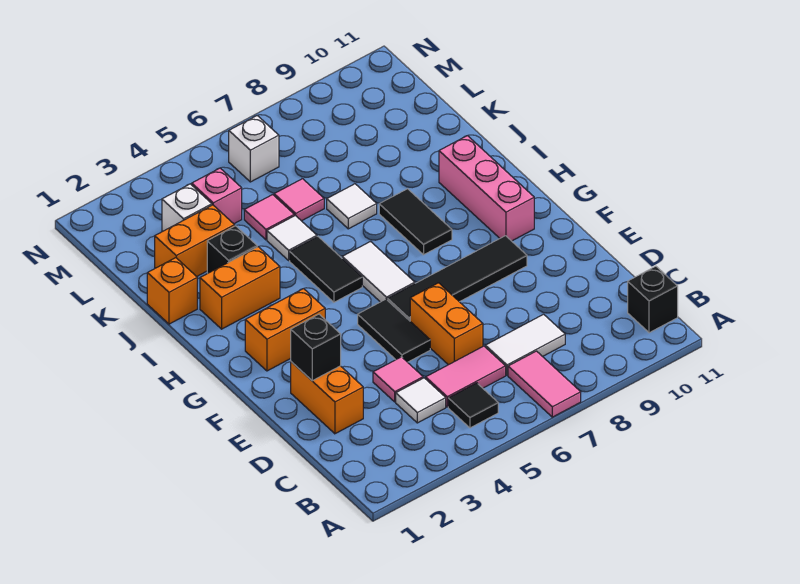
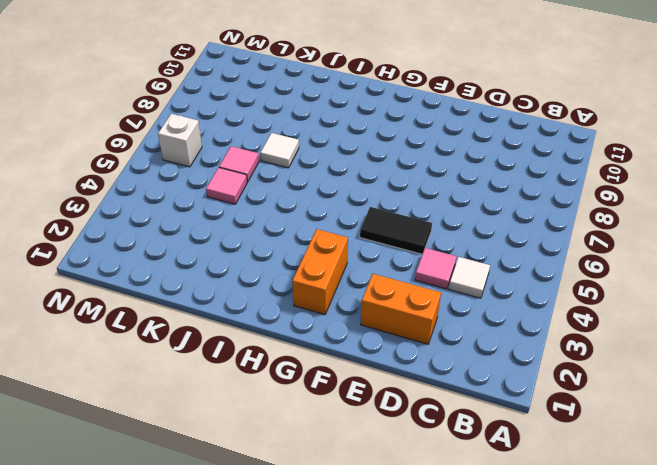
none -> pink 1x2 tile [508,351,581,417]
none -> black 1x1 tile [448,383,498,428]
none -> black 1x1 brick [628,266,678,333]

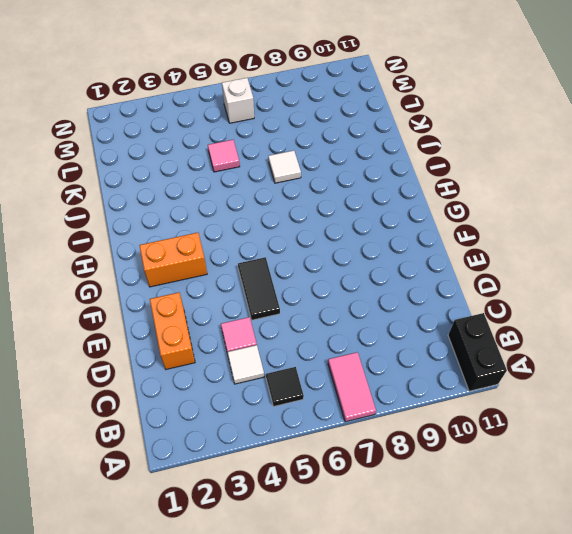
black 1x2 brick [448,313,507,391] -> black 1x1 brick [628,266,678,333]
none -> pink 1x2 tile [426,346,506,407]
none -> white 1x2 tile [485,314,565,375]
none -> orange 1x2 brick [410,283,483,365]

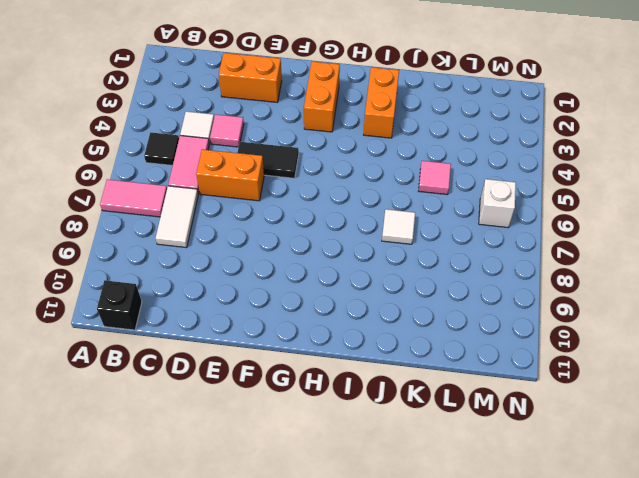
none -> black 1x4 tile [388,236,527,321]
none -> white 1x2 tile [342,242,415,302]
none -> pink 1x3 brick [439,136,534,241]

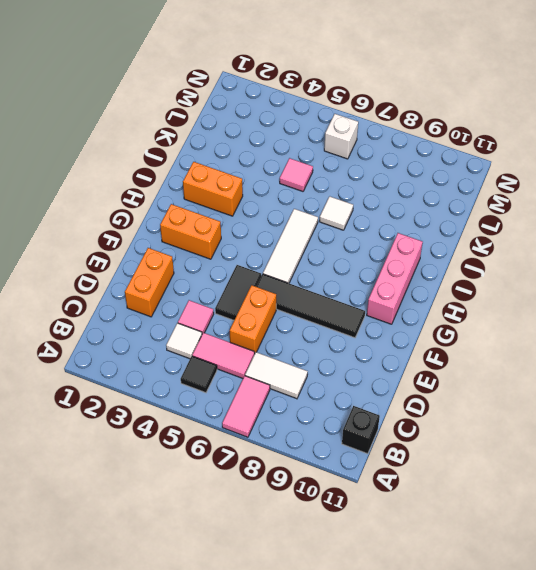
white 1x3 tile [263,209,318,283] -> white 1x2 tile [342,242,415,302]
none -> black 1x2 tile [290,237,362,302]
none -> black 1x2 tile [379,189,452,255]
none -> orange 1x1 brick [147,258,197,324]

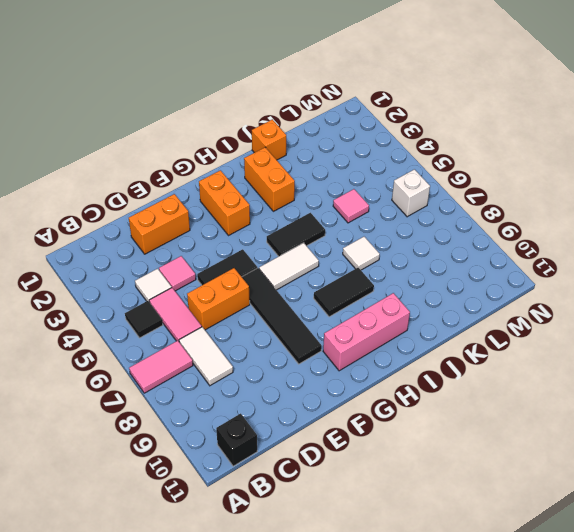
none -> black 1x1 brick [207,226,257,273]
none -> white 1x1 tile [267,215,317,260]
none -> orange 1x2 brick [155,205,235,276]

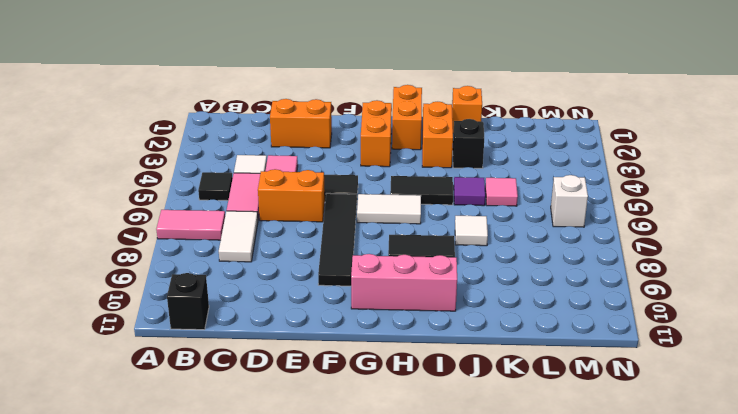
orange 1x2 brick [392,85,422,150] -> orange 1x2 brick moved to [155,205,235,276]
purple 1x1 tile [454,177,485,206] -> white 1x1 tile [267,215,317,260]
none -> pink 1x1 tile [274,179,324,221]
none -> white 1x1 brick [162,184,212,231]
none -> pink 1x1 brick [192,168,242,224]

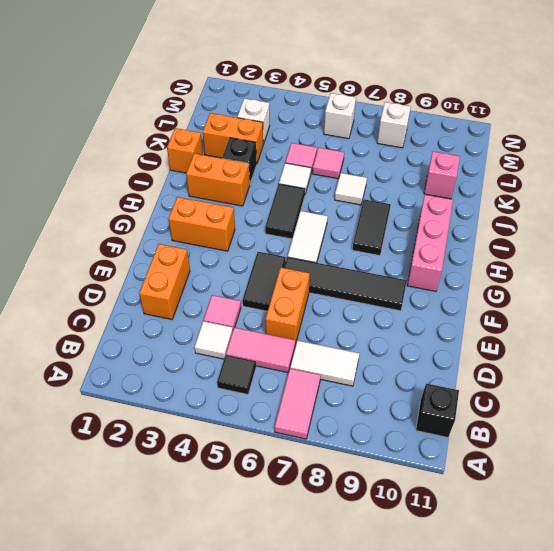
pink 1x1 brick [424,151,460,199] -> pink 1x1 brick moved to [192,168,242,224]
white 1x1 brick [377,102,411,148] -> none
none -> black 1x1 brick [291,314,341,381]

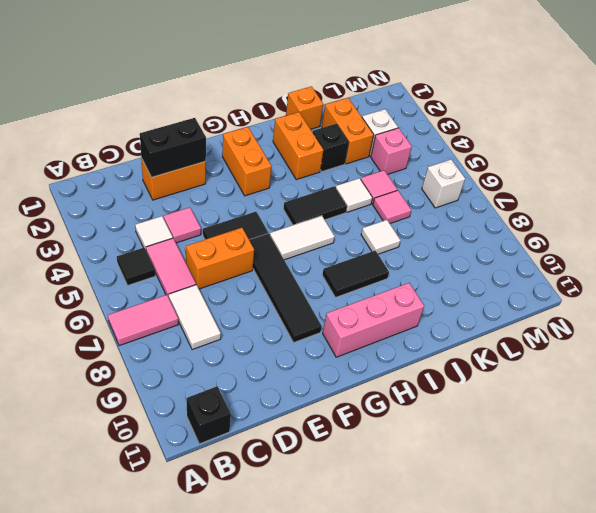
black 1x2 brick [140,118,206,177] -> black 1x1 brick [291,314,341,381]

